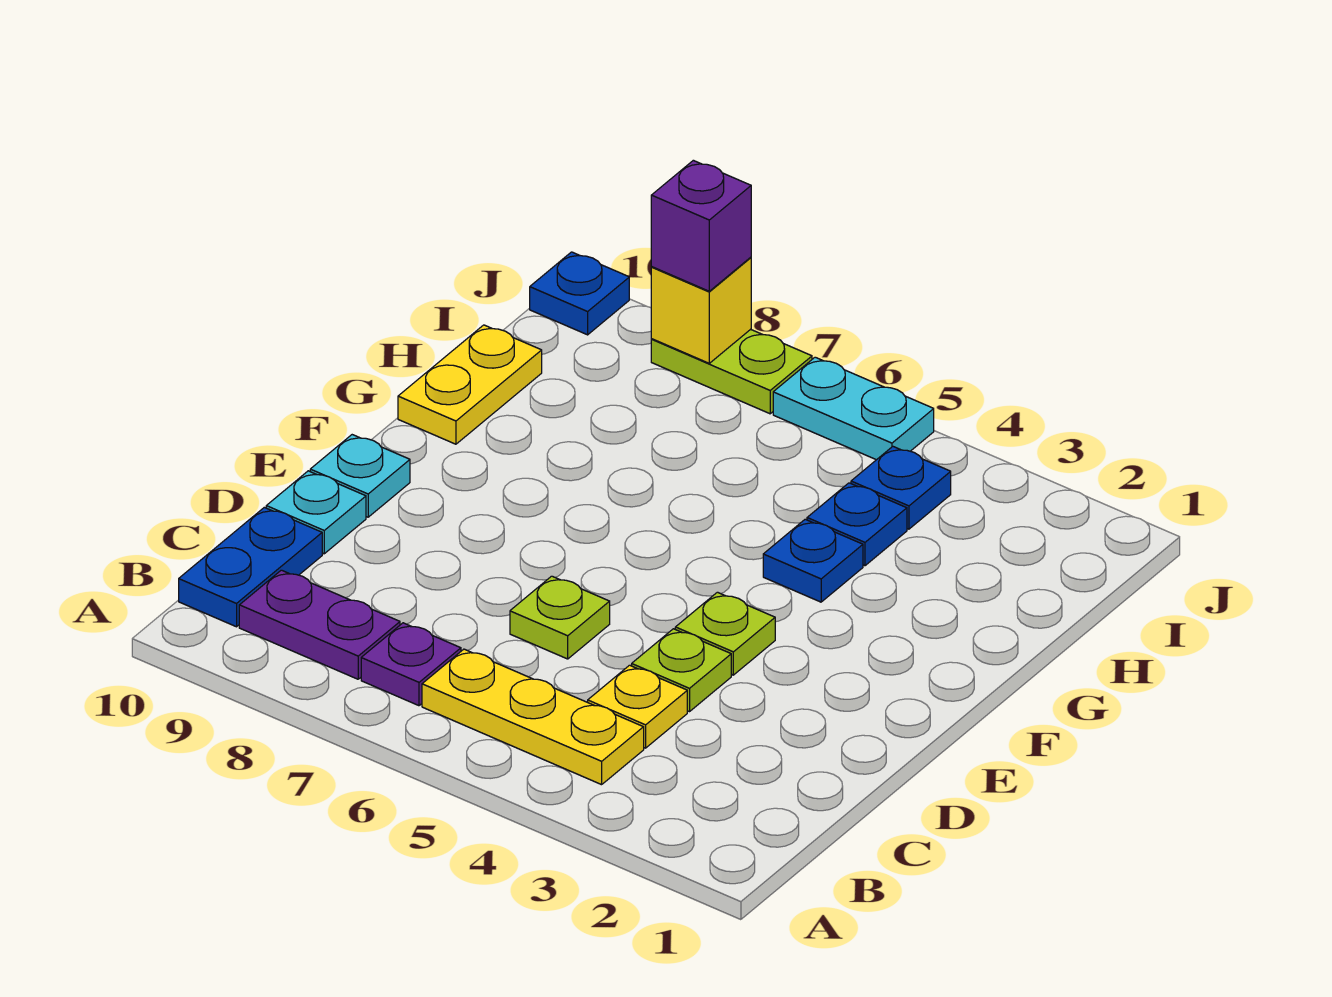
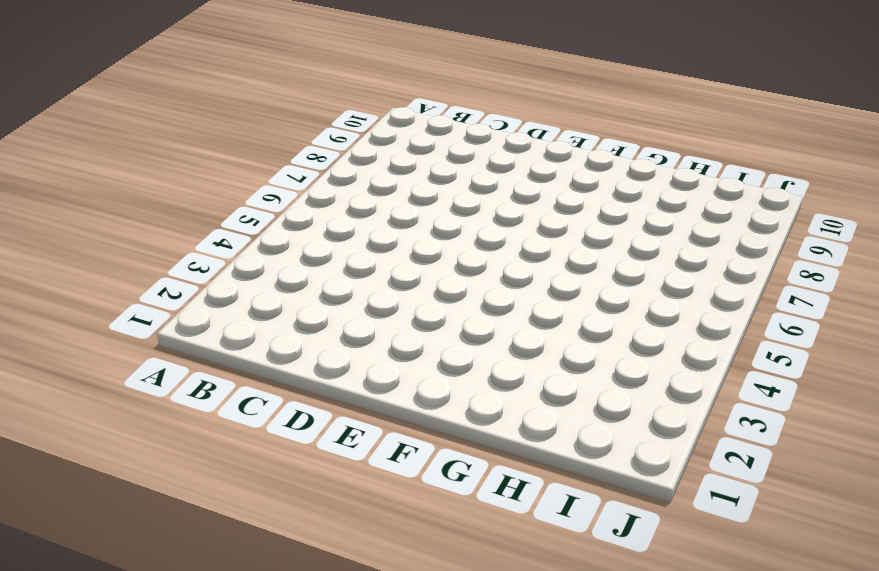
none -> yellow 1x3 plate [422,649,644,785]
none -> purple 1x1 plate [361,623,461,706]
none -> purple 1x2 plate [239,570,400,679]

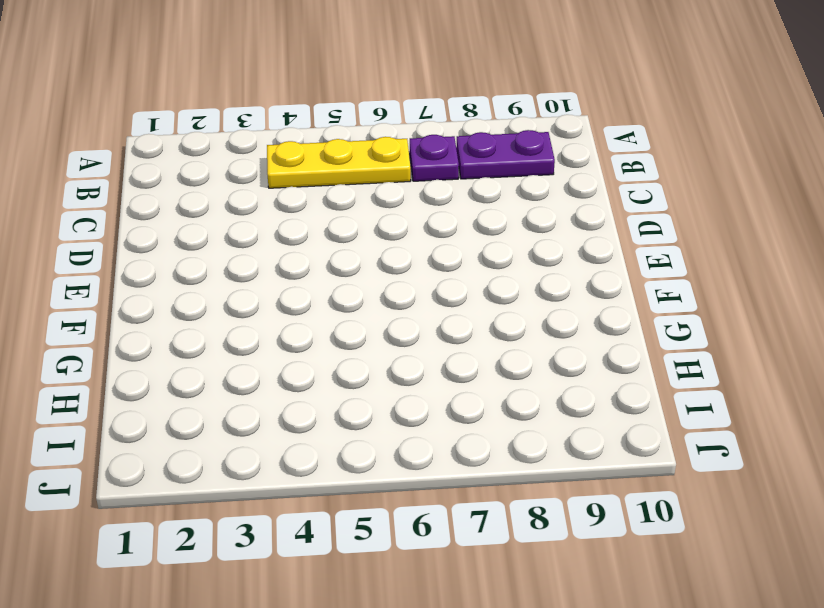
none -> blue 1x2 plate [179,507,322,627]
none -> yellow 1x1 plate [588,665,687,748]
none -> lime 1x1 plate [632,629,731,712]

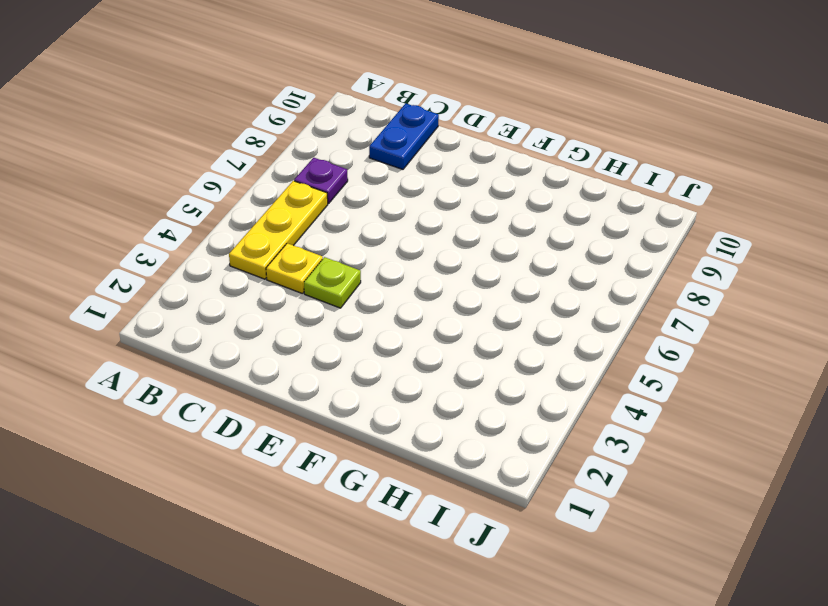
blue 1x2 plate [369,103,439,169] -> blue 1x2 plate turned to [179,507,322,627]
none -> purple 1x2 plate [239,570,400,679]
none -> lime 1x1 plate [510,576,610,659]
none -> cyan 1x1 plate [266,471,366,554]

